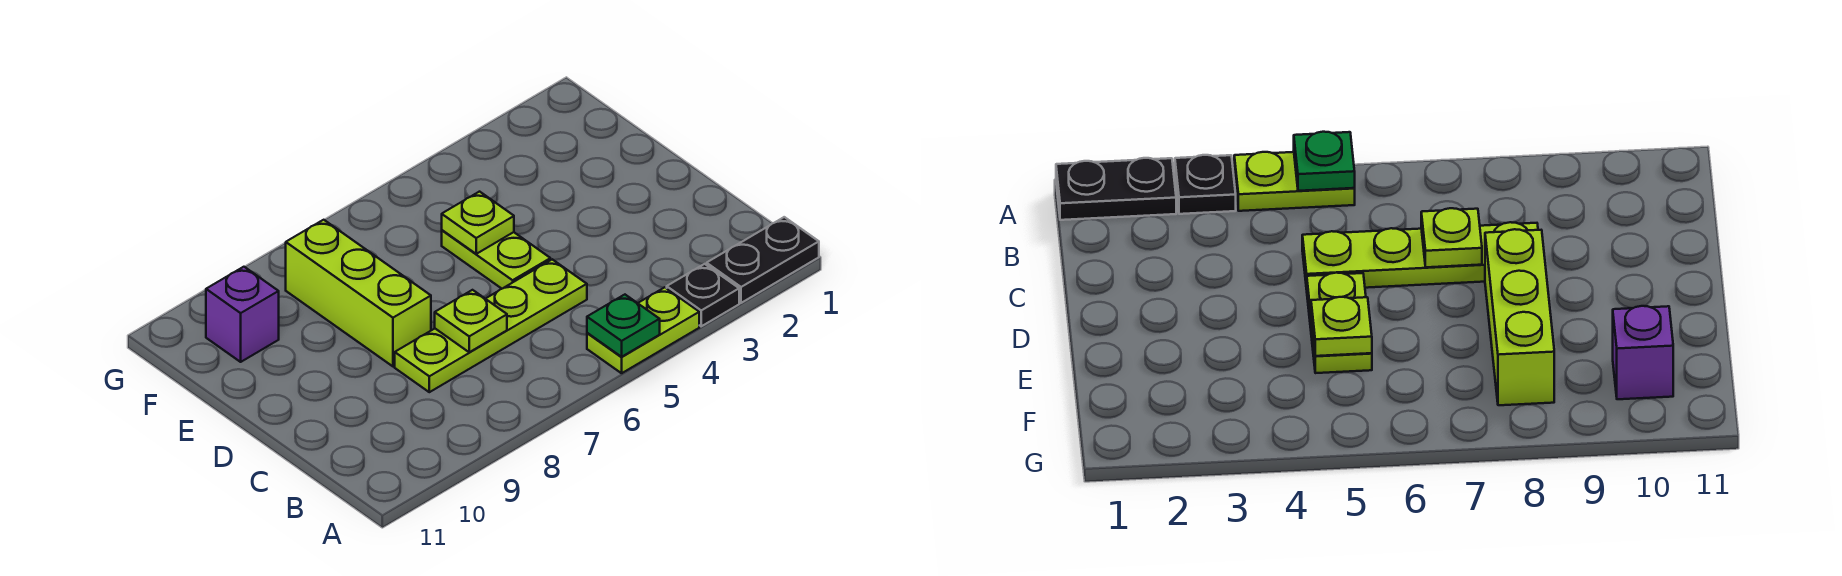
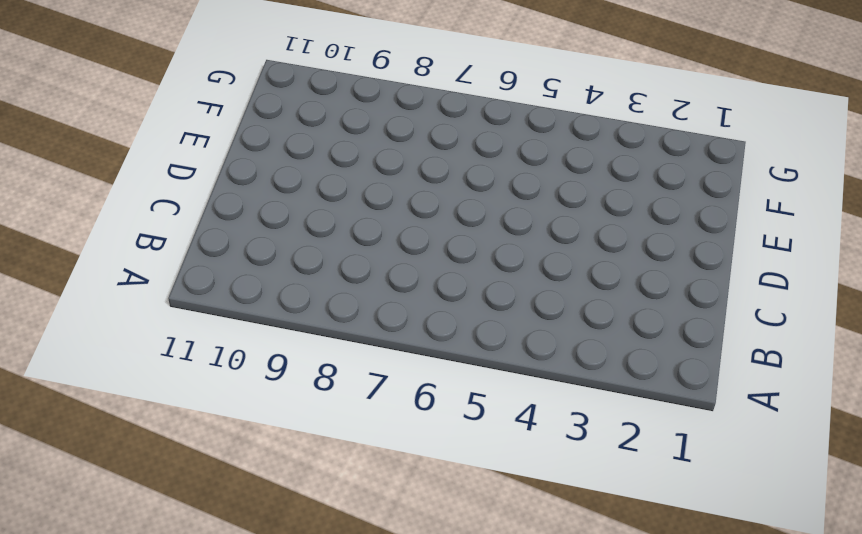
none -> black 1x2 plate [707,217,819,303]
none -> black 1x1 plate [667,264,739,326]

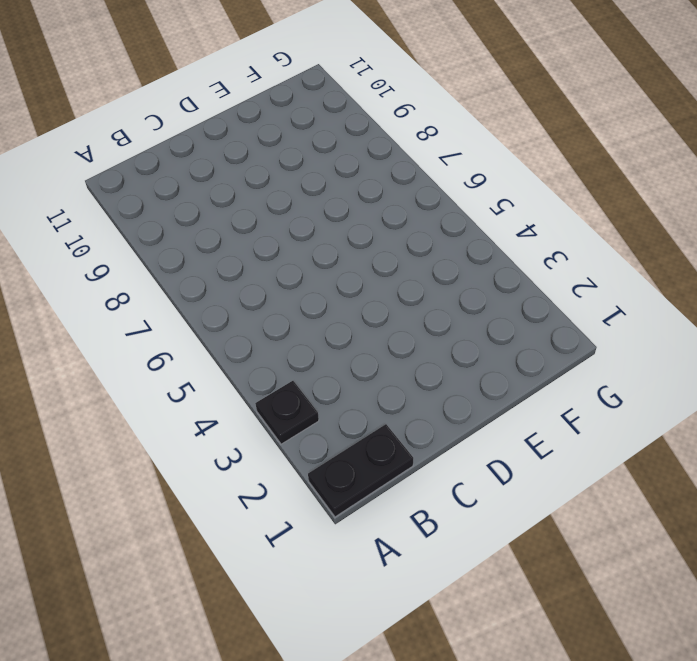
black 1x2 plate [308,424,413,517] -> black 1x2 plate turned to [707,217,819,303]
none -> lime 1x2 plate [587,287,699,373]
none -> lime 1x4 plate [395,259,587,392]

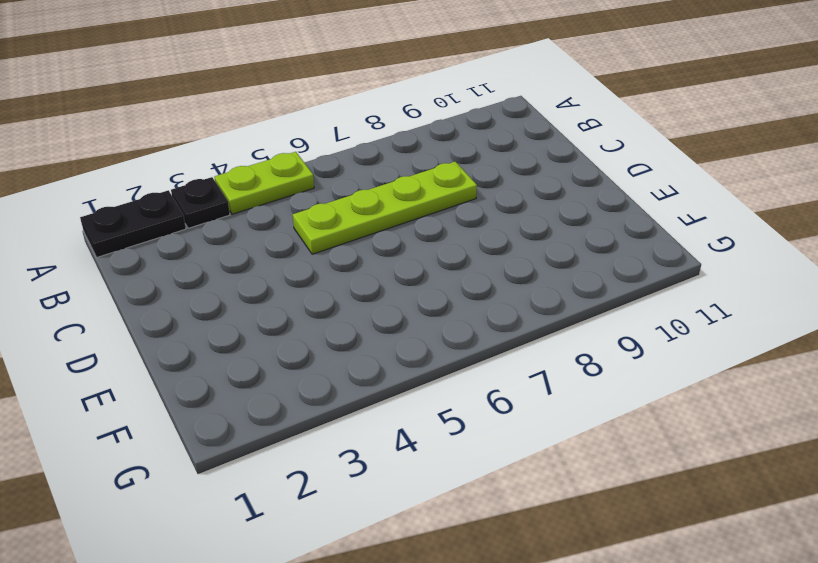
none -> lime 1x2 plate [442,230,550,289]
none -> lime 1x3 brick [286,220,431,366]

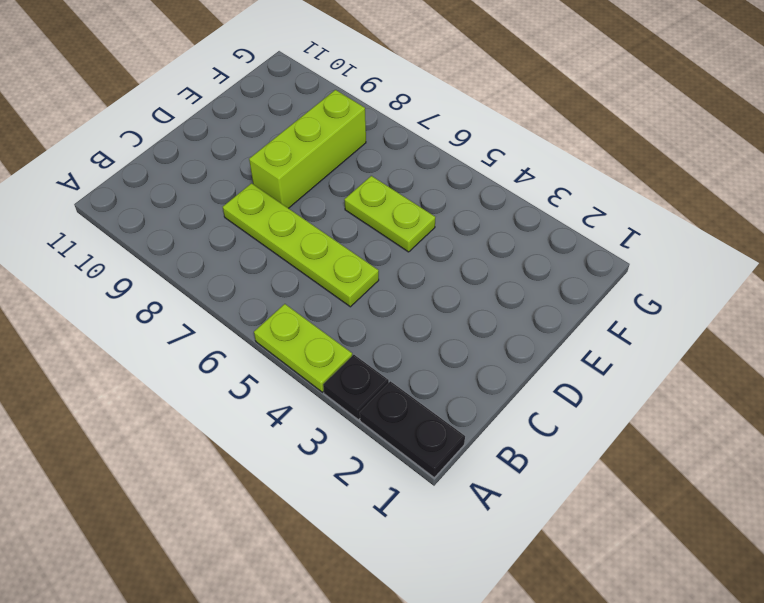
lime 1x2 plate [344,176,435,252] -> lime 1x2 plate turned to [442,230,550,289]
none -> purple 1x1 brick [206,267,279,362]
none -> green 1x1 plate [587,295,660,357]

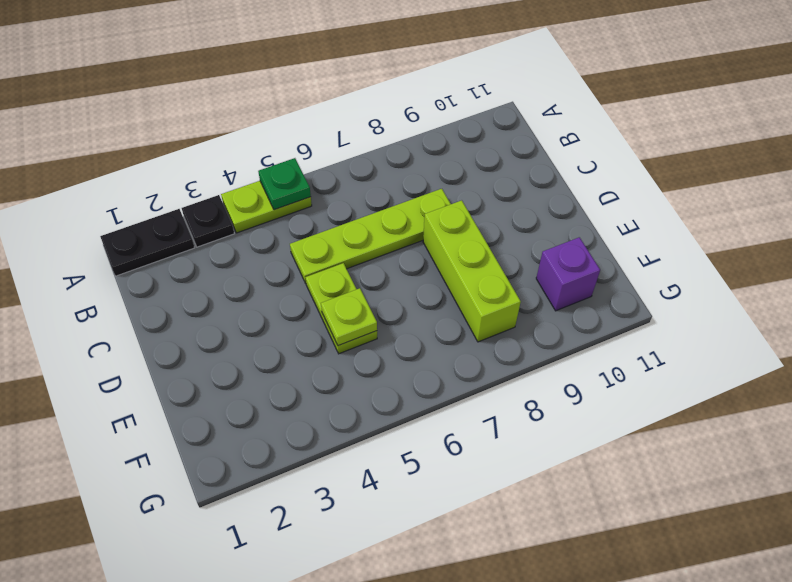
none -> lime 1x1 plate [435,290,507,352]

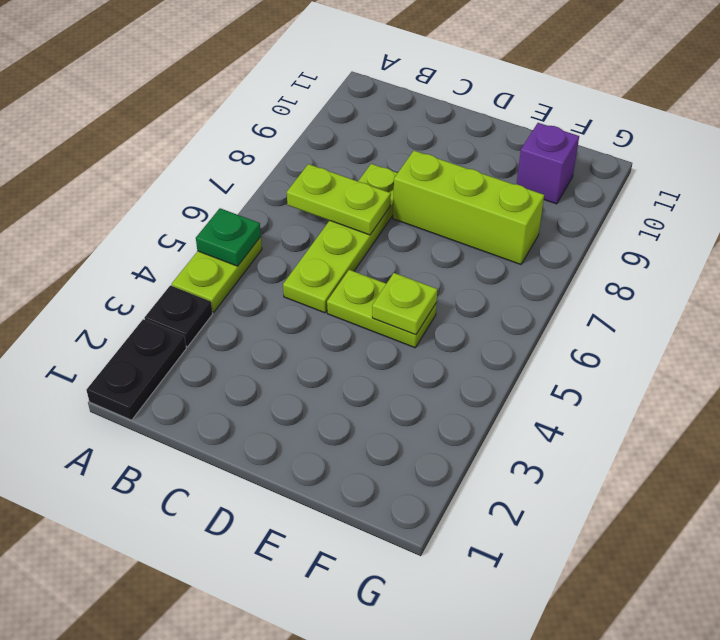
lime 1x2 plate [287,164,391,235] -> lime 1x1 plate [435,290,507,352]

